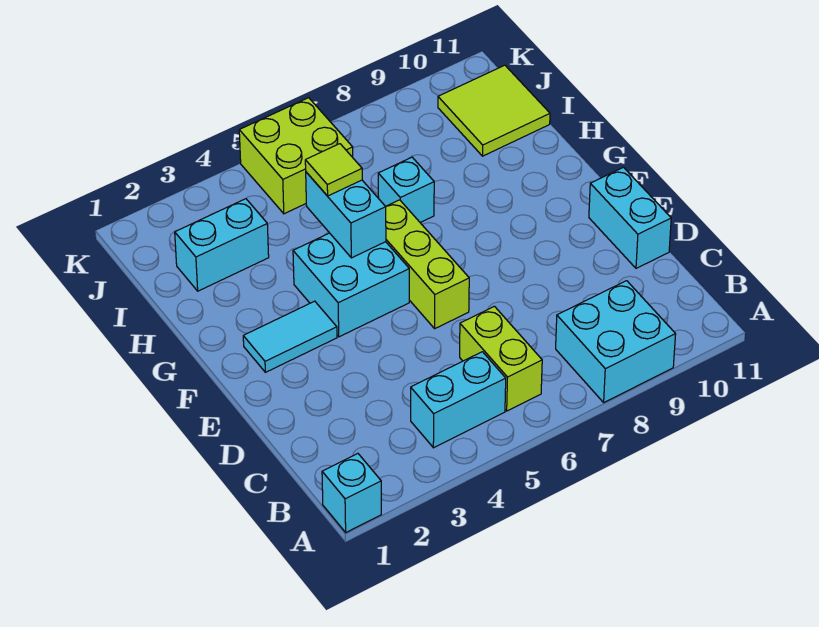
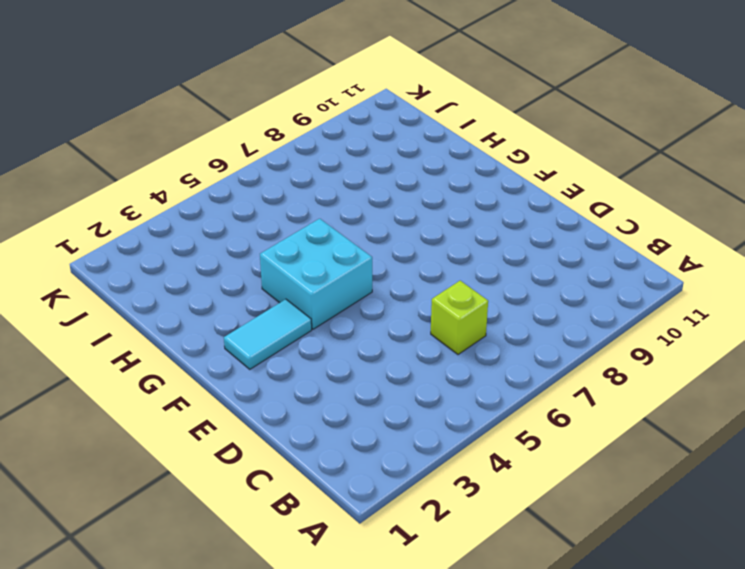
lime 1x1 brick [431,281,488,355] -> lime 1x2 brick [460,306,542,411]
none -> cyan 1x1 brick [322,454,381,532]
none -> cyan 2x2 brick [556,281,676,402]
none -> cyan 1x2 brick [411,352,506,448]

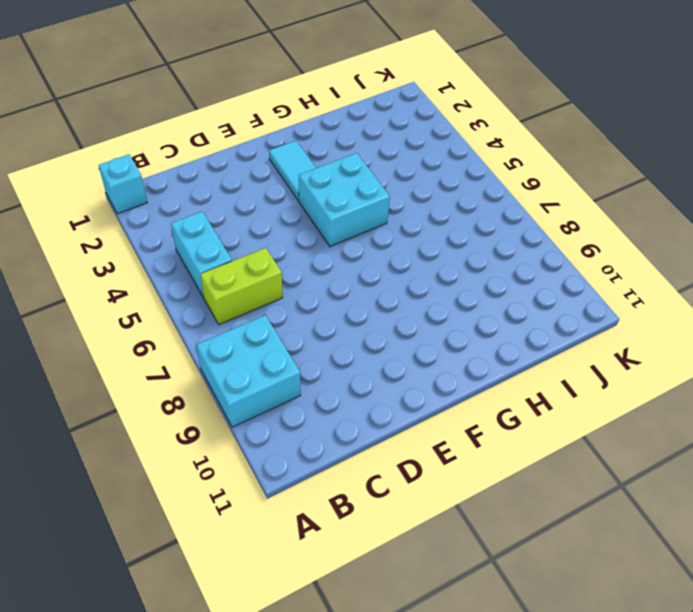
none -> cyan 1x2 brick [589,167,671,268]
none -> lime 1x3 brick [386,200,469,328]
none -> cyan 1x1 brick [378,157,434,222]

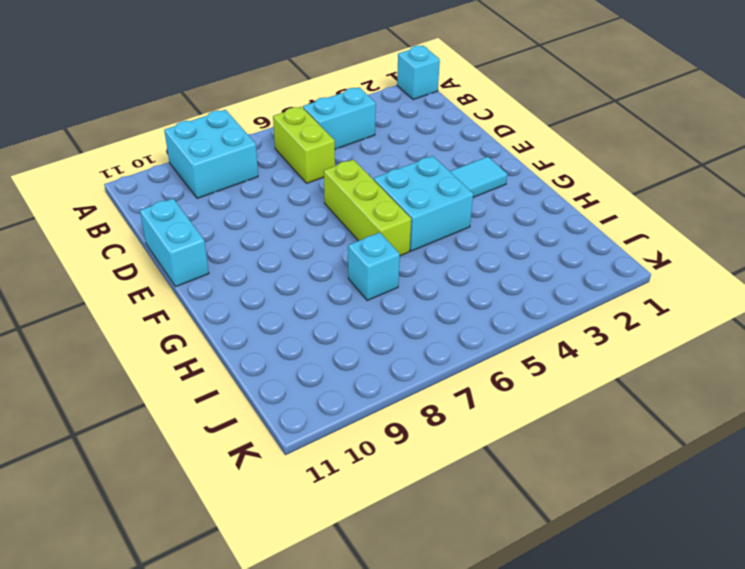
none -> cyan 1x2 brick [175,199,269,291]
none -> lime 2x2 tile [438,65,550,156]
none -> lime 2x2 brick [239,98,353,214]

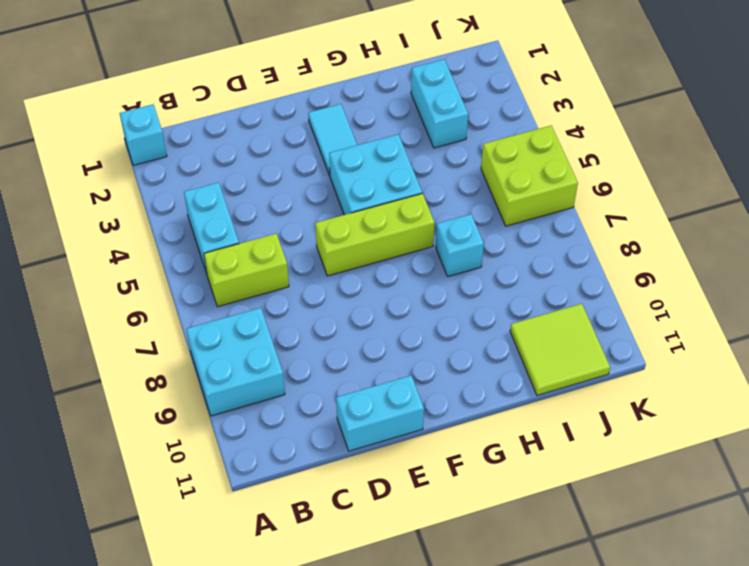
none -> cyan 1x2 brick [306,172,386,258]
none -> lime 1x1 tile [305,144,362,196]

